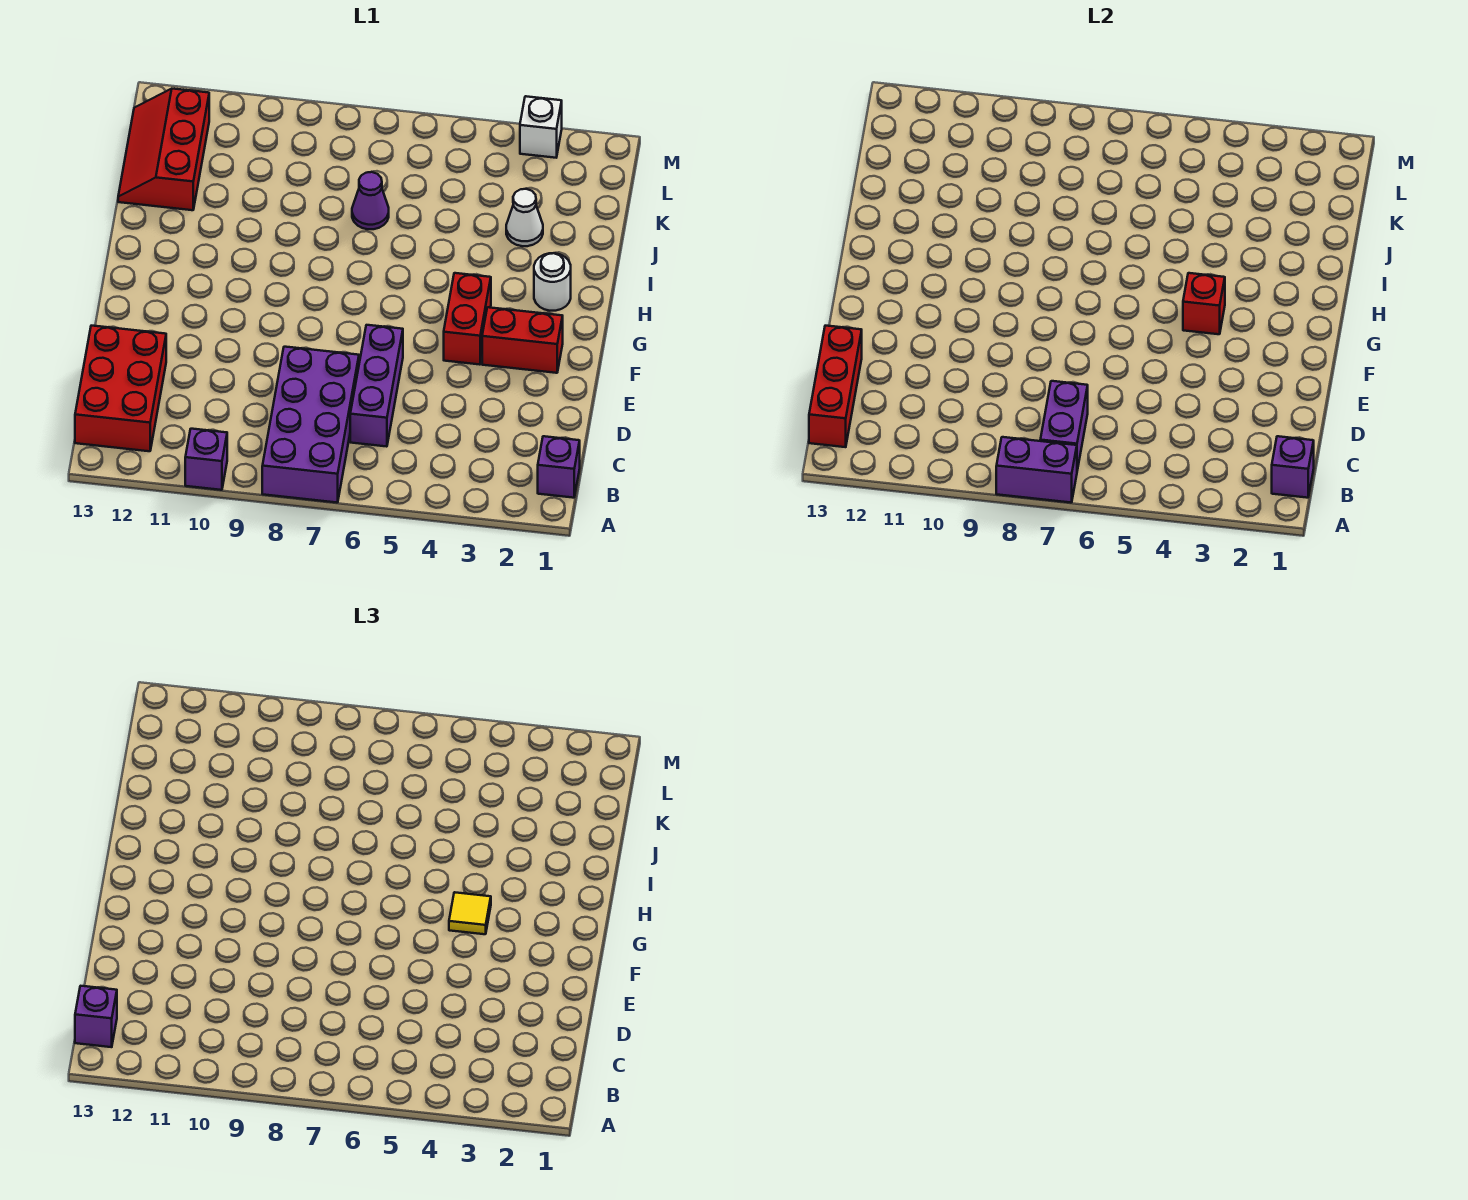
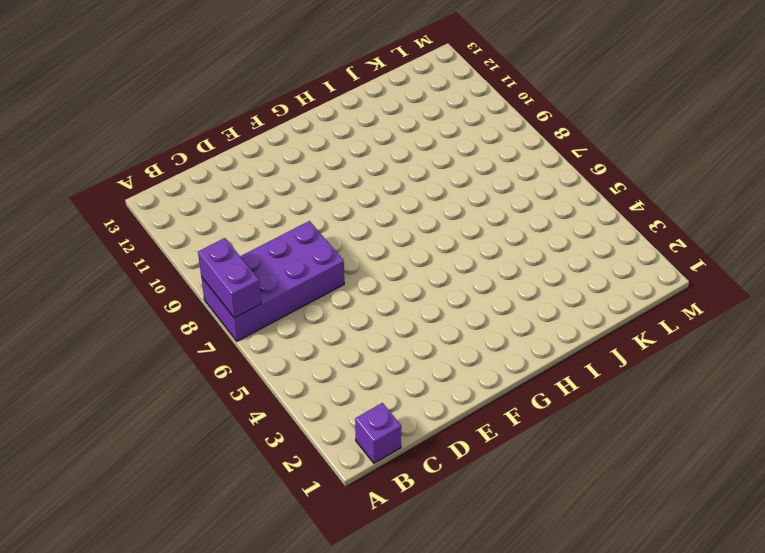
none -> purple 1x1 brick [185,429,227,490]
none -> red 2x3 brick [75,326,166,451]
none -> purple 1x3 brick [350,325,403,447]

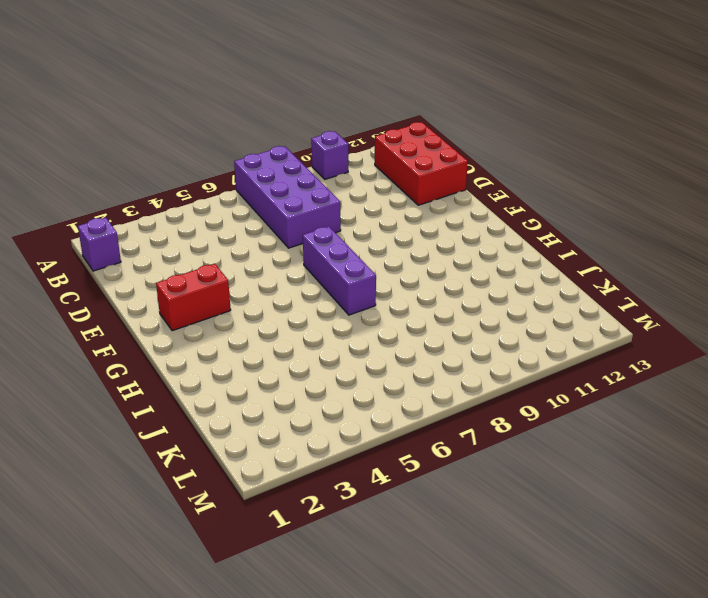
purple 1x3 brick [303,226,376,315] -> purple 1x3 brick moved to [350,325,403,447]
none -> red 1x2 brick [444,273,491,365]
none -> white 1x1 round brick [534,253,571,311]
none -> white 1x1 cone [506,189,543,246]

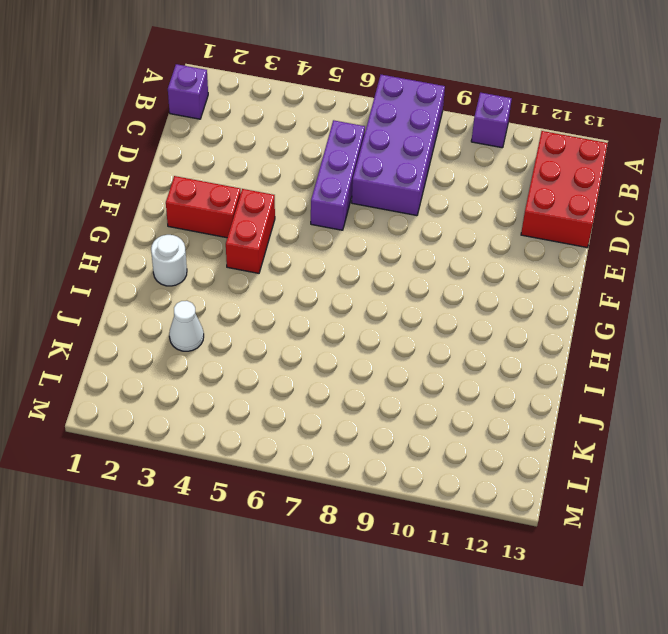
none -> purple 1x1 cone [352,172,389,229]
none -> red 2x3 slope [118,89,209,210]
none -> white 1x1 brick [520,96,562,158]

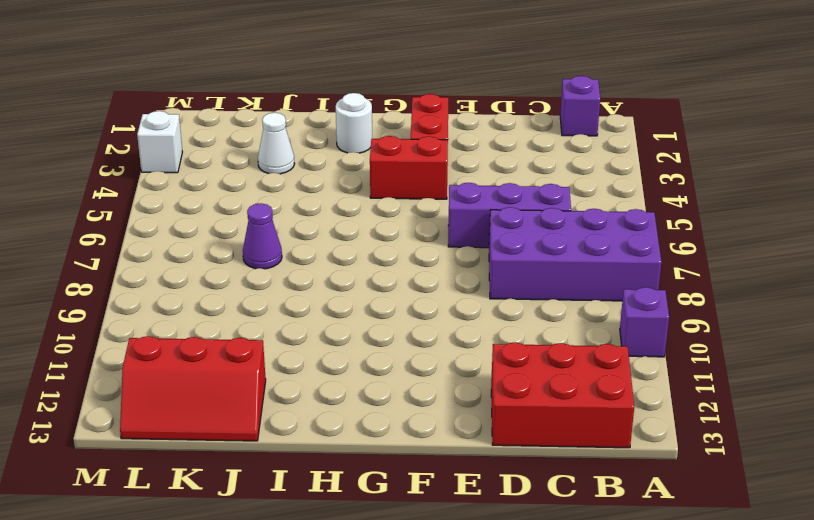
none -> purple 1x2 brick [996,437,1077,503]
none -> purple 1x1 brick [1272,436,1314,498]
none -> purple 1x2 brick [1040,381,1088,470]

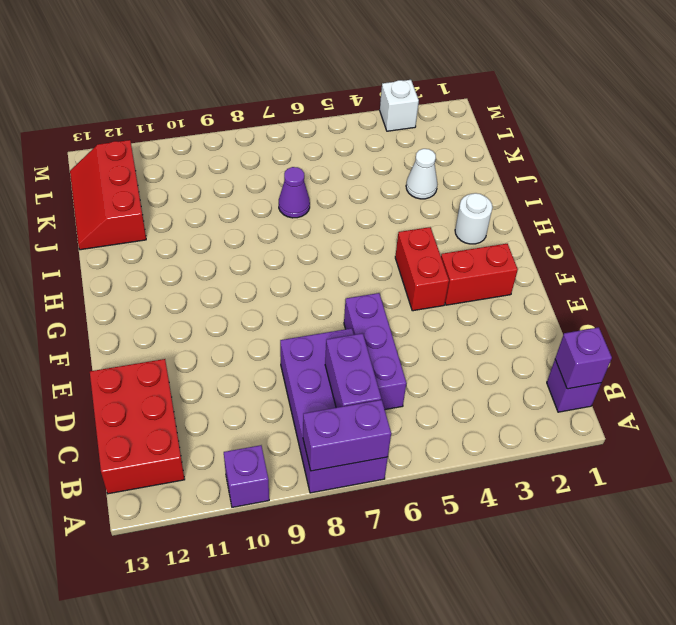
none -> red 1x3 brick [809,326,862,447]
none -> red 1x1 brick [1183,273,1225,334]
none -> purple 1x1 brick [75,986,117,1047]

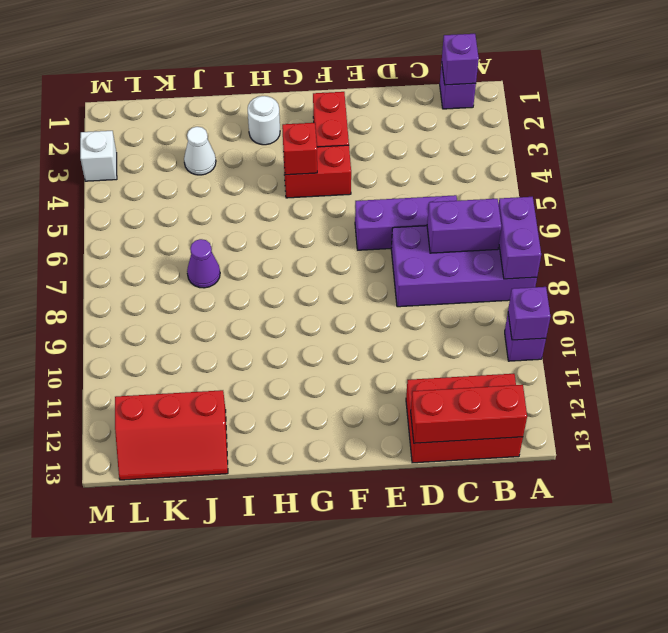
purple 1x1 brick [508,287,550,340] -> purple 1x1 brick moved to [75,986,117,1047]
none -> yellow 1x1 tile [449,892,491,934]

